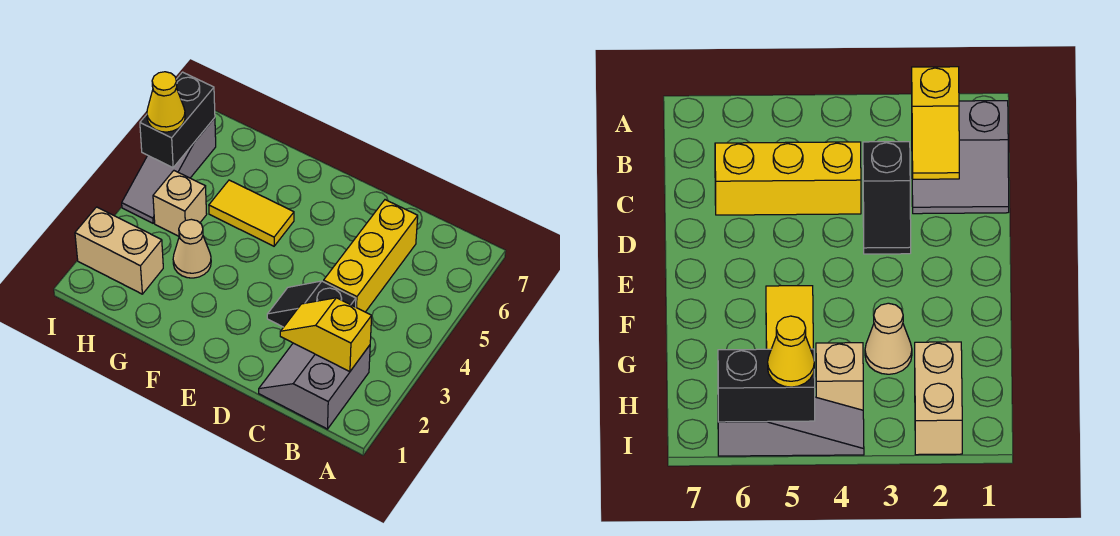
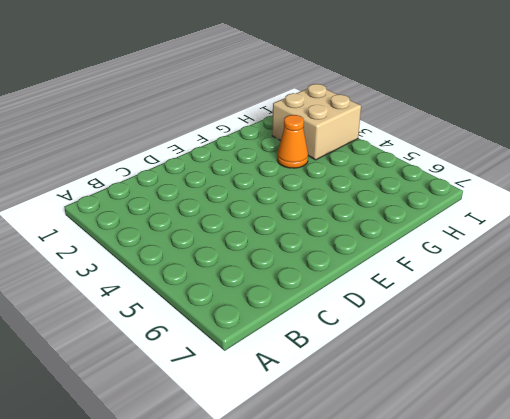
orange 1x1 cone [277,115,308,168] -> tan 1x1 cone [173,219,211,278]
tan 2x2 brick [272,84,361,160] -> tan 1x2 brick [75,207,163,294]
none -> grey 2x2 slope [259,343,370,429]
none -> black 1x2 slope [267,281,356,327]

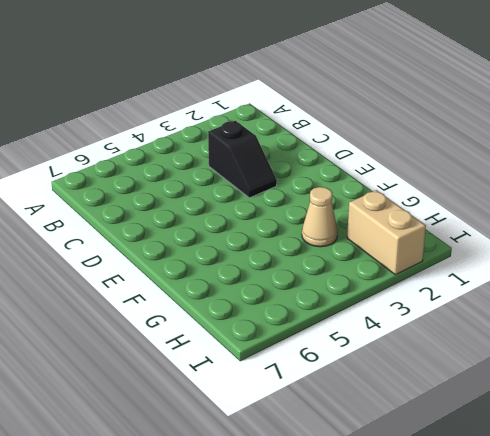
none -> grey 2x2 slope [259,343,370,429]
none -> yellow 1x3 brick [324,200,418,312]

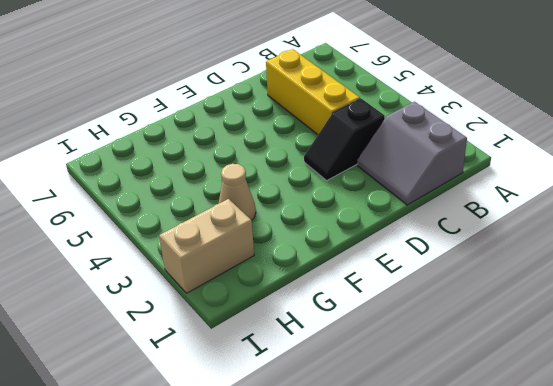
none -> yellow 1x2 tile [209,180,294,246]
none -> tan 1x1 brick [153,171,207,236]

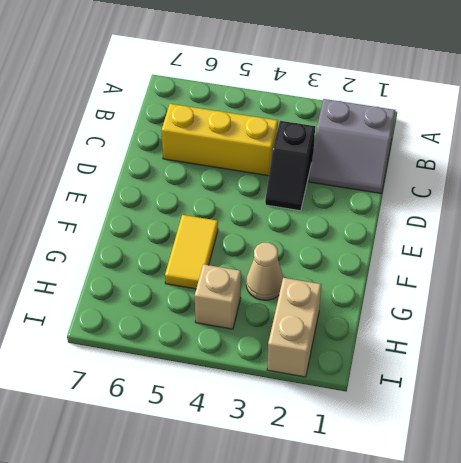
none -> grey 1x3 slope [122,118,216,223]
none -> yellow 1x2 slope [280,298,372,372]

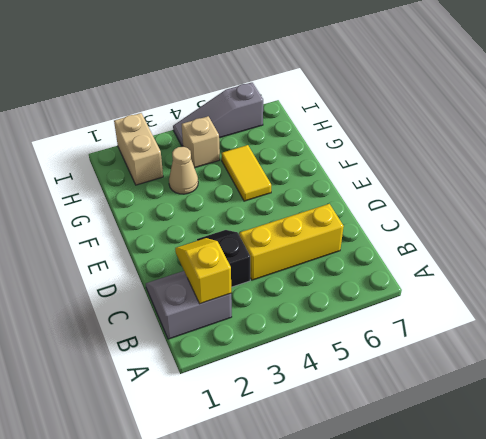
none -> black 1x2 brick [140,72,215,168]
none -> yellow 1x1 cone [147,72,185,132]

